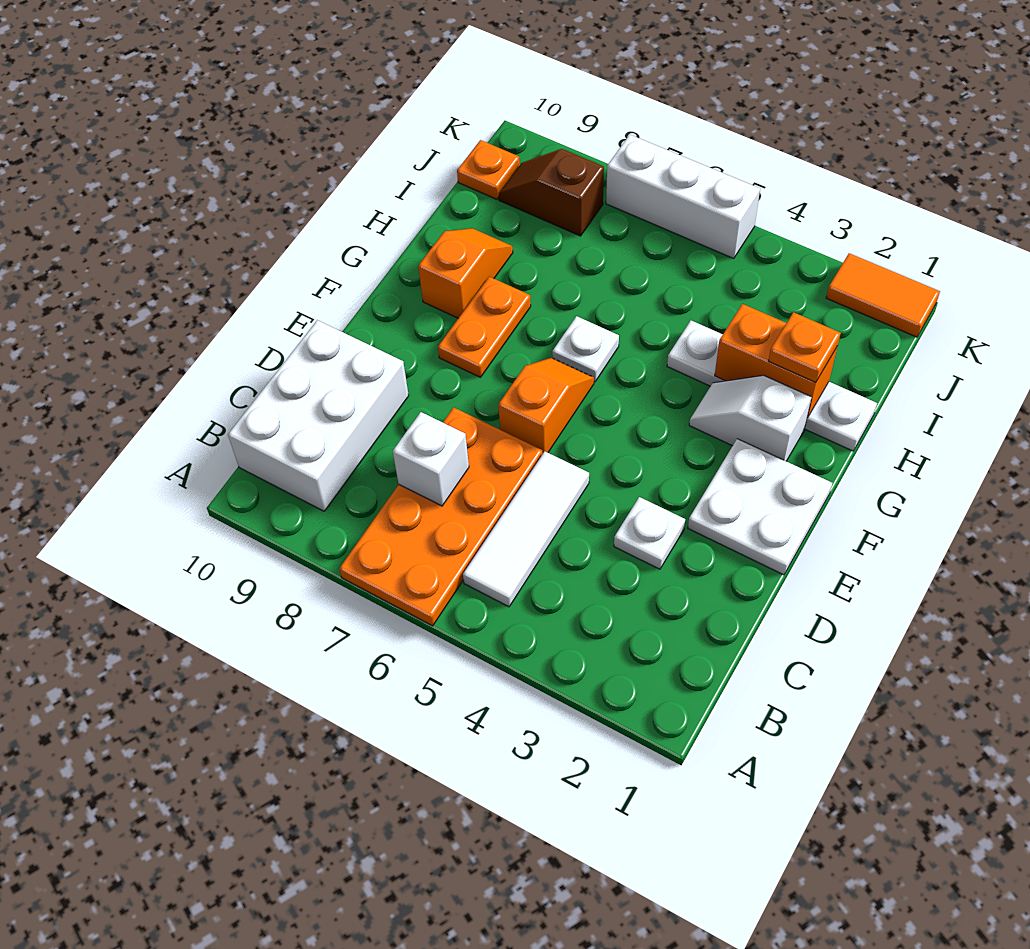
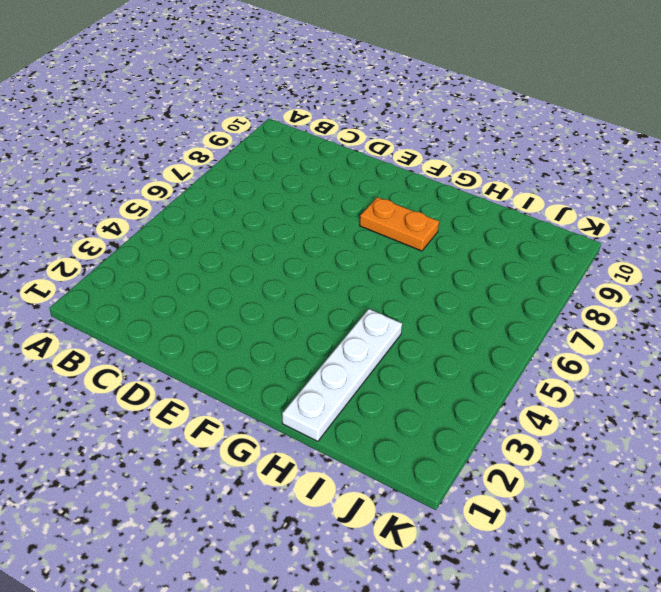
none -> orange 2x4 plate [339,407,543,626]
none -> white 1x3 tile [463,452,589,607]
none -> white 2x3 brick [228,320,409,511]

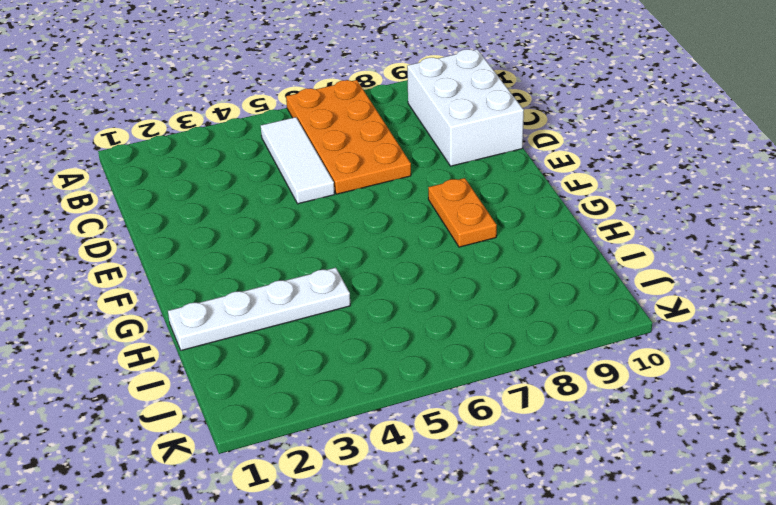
none -> white 1x1 plate [614,497,685,569]
none -> white 2x2 plate [688,439,832,575]
none -> orange 1x2 slope [498,358,594,453]

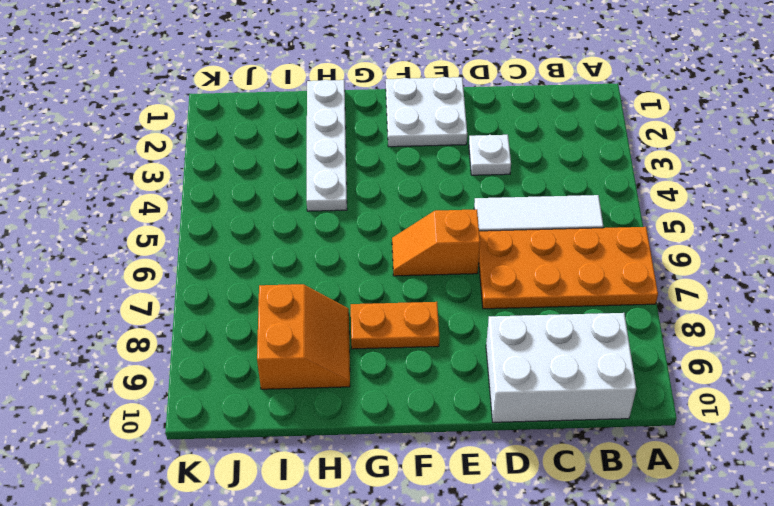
orange 2x2 slope [257,284,350,389] -> orange 1x2 slope [418,228,513,318]
none -> white 1x2 slope [689,375,812,461]
none -> white 1x1 plate [552,316,619,382]
none -> brown 1x2 slope [499,149,604,236]

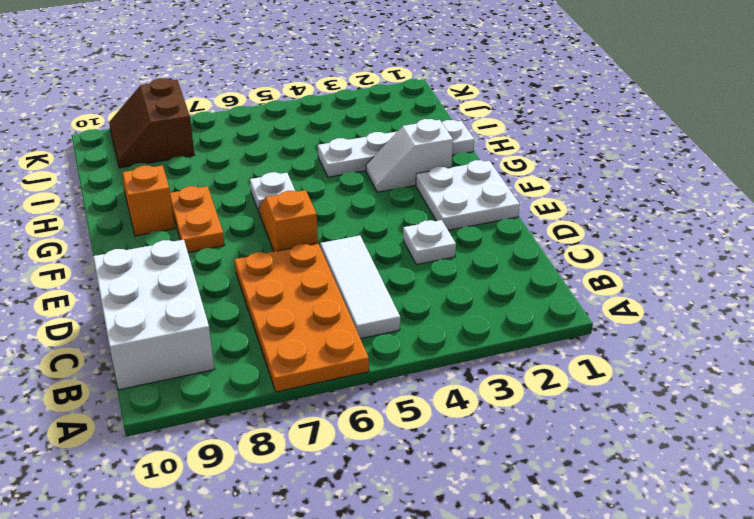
brown 2x2 slope [109,78,195,168] -> brown 1x2 slope [499,149,604,236]
none -> orange 1x1 plate [457,140,520,199]
none -> orange 1x2 tile [826,253,940,337]
none -> white 1x3 brick [606,135,760,259]

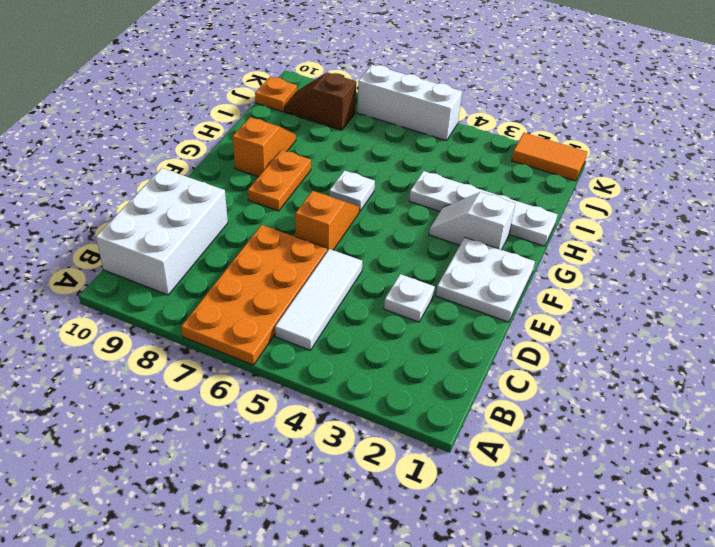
none -> white 1x1 brick [393,412,469,506]
none -> orange 1x2 brick [715,304,837,418]
none -> orange 1x1 plate [768,312,841,382]

